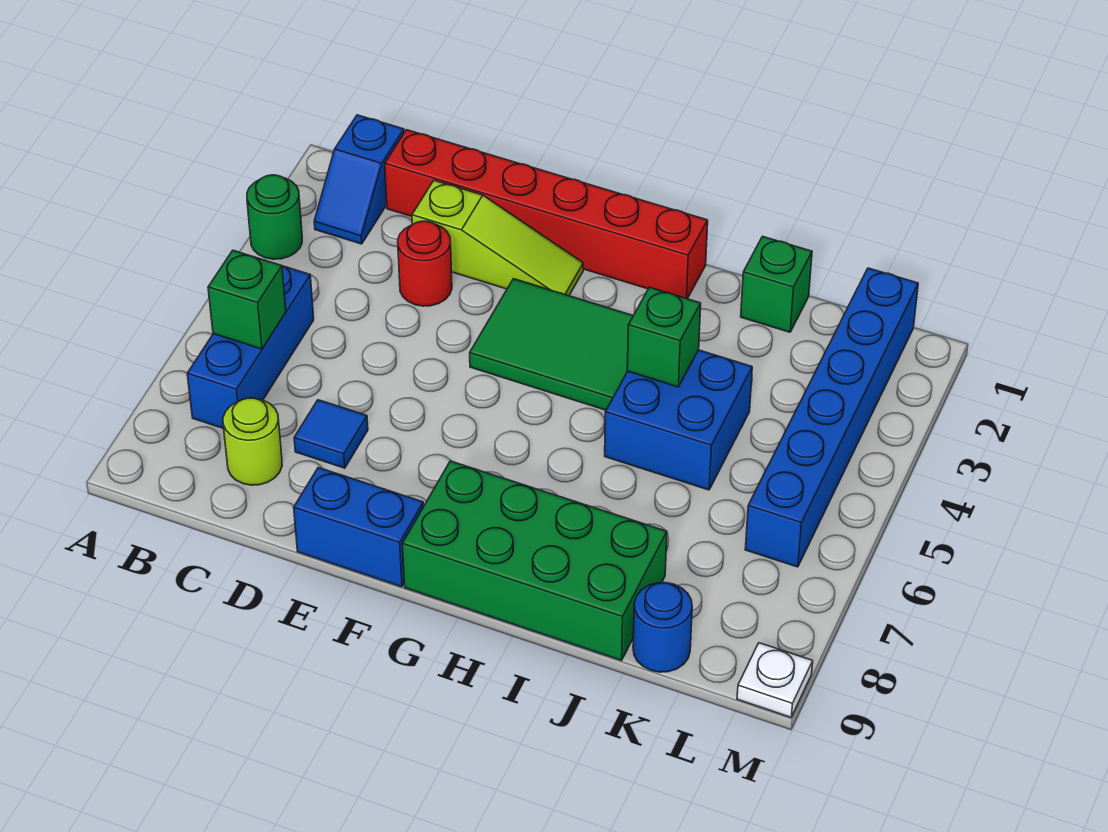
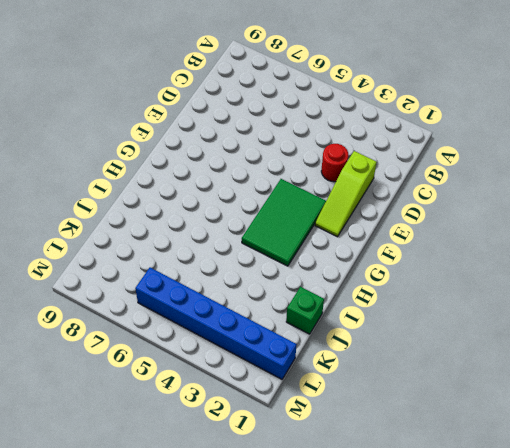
none -> green 1x1 round brick [247,175,302,259]
none -> blue 1x2 slope [314,115,404,244]
none -> blue 1x3 brick [187,266,314,429]

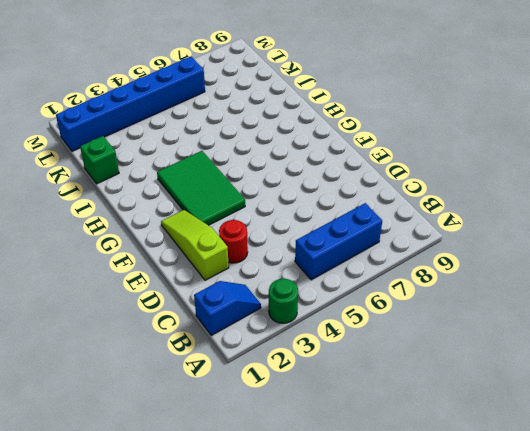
none -> red 1x6 brick [385,130,708,299]
none -> lime 1x1 round brick [223,398,282,485]
none -> blue 1x1 tile [294,400,368,468]

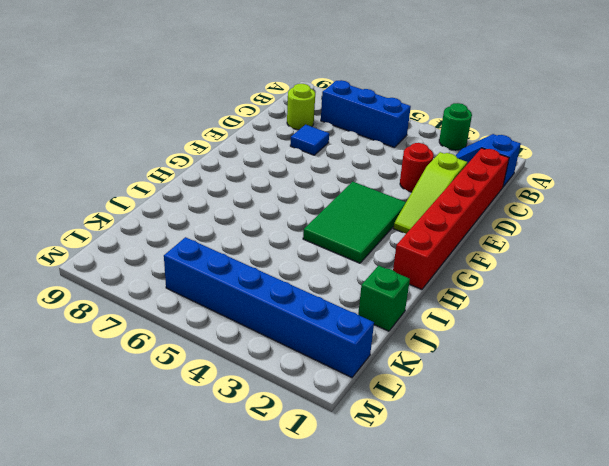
none -> blue 1x2 brick [294,467,424,587]
none -> green 2x4 brick [402,461,667,660]
none -> blue 2x2 brick [605,350,752,490]

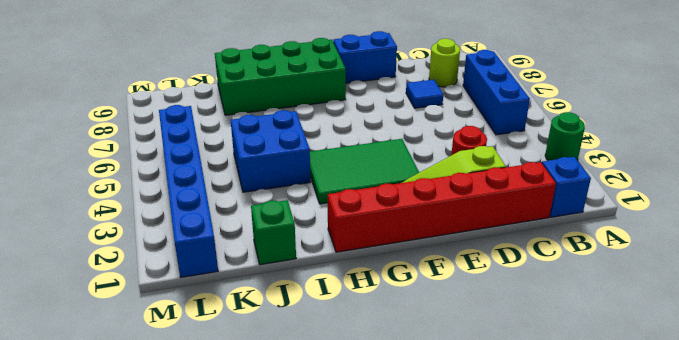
none -> blue 1x1 round brick [633,583,692,672]
none -> white 1x1 plate [737,643,813,717]
none -> green 1x1 brick [208,250,286,349]

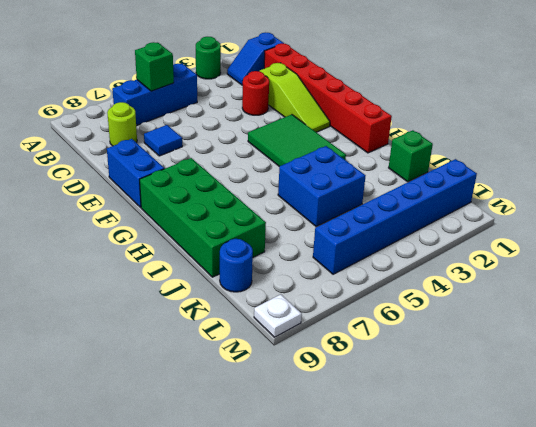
none -> green 1x1 brick [627,287,701,387]

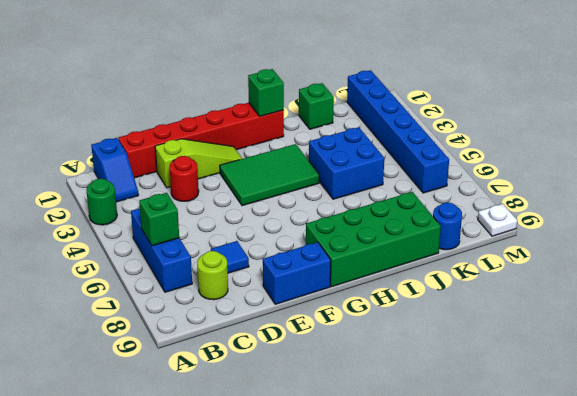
green 1x1 brick [248,69,284,116] -> green 1x1 brick moved to [627,287,701,387]

